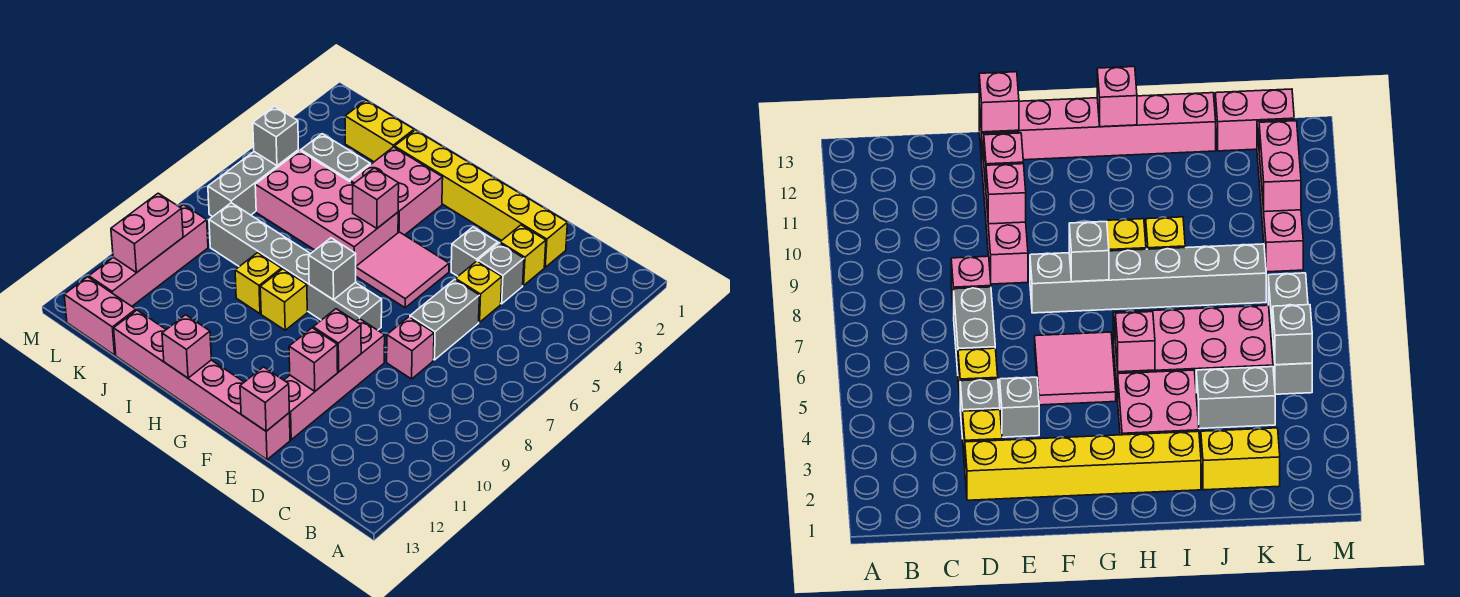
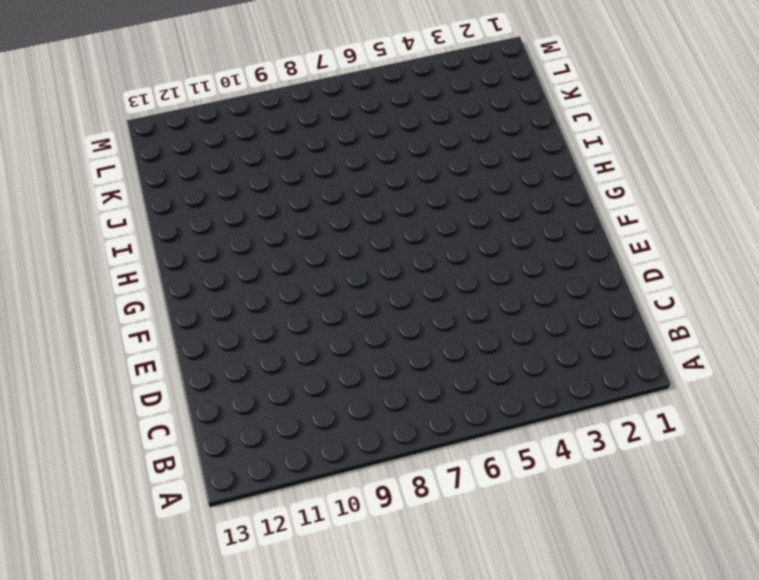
none -> yellow 1x6 brick [395,130,568,267]
none -> yellow 1x1 brick [500,225,546,285]
none -> grey 1x1 brick [478,243,524,304]

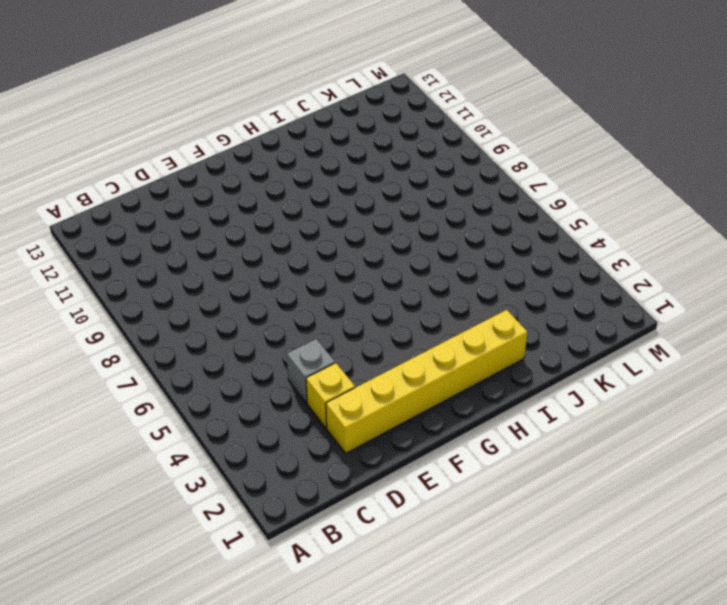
none -> yellow 1x1 brick [456,261,502,322]
none -> grey 1x2 brick [410,280,479,360]
none -> pink 1x1 brick [387,317,434,379]

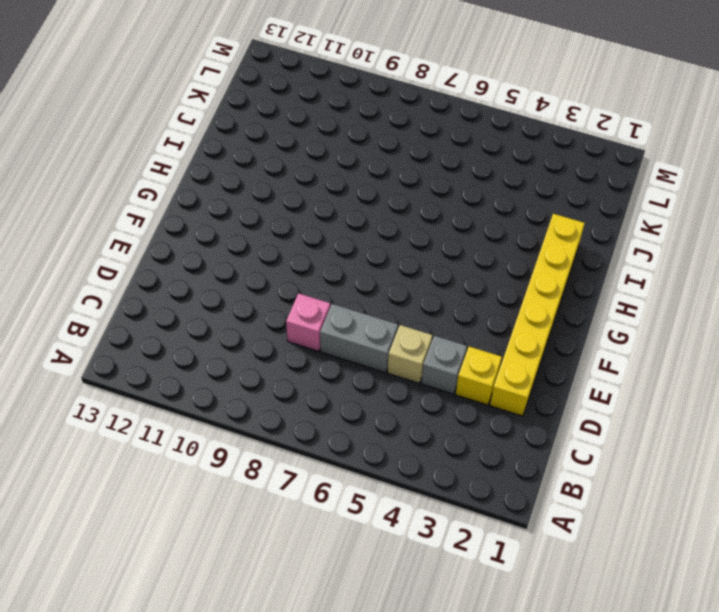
tan 1x1 brick [388,325,432,383] -> yellow 1x1 brick [456,261,502,322]
none -> grey 1x1 brick [451,227,498,276]
none -> pink 1x4 brick [284,319,385,440]
none -> pink 1x6 brick [114,310,290,460]

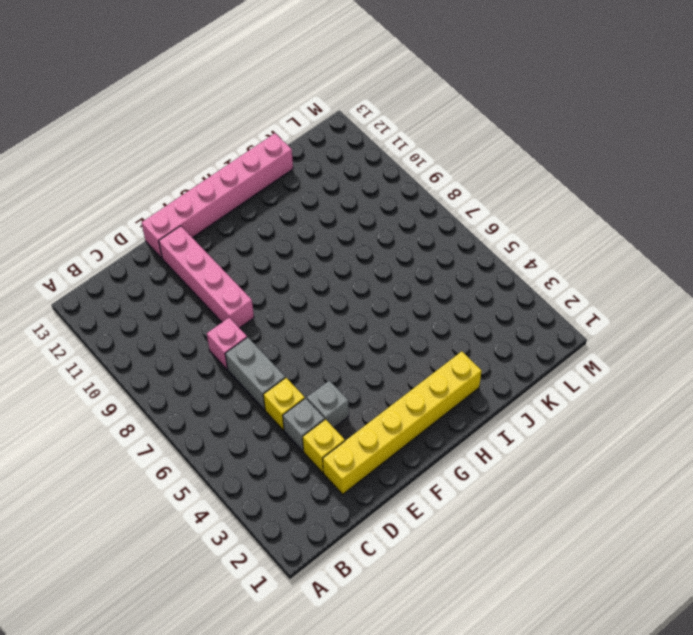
none -> pink 2x2 tile [356,232,449,308]
none -> grey 1x6 brick [209,203,382,330]
none -> pink 2x2 brick [350,147,443,235]

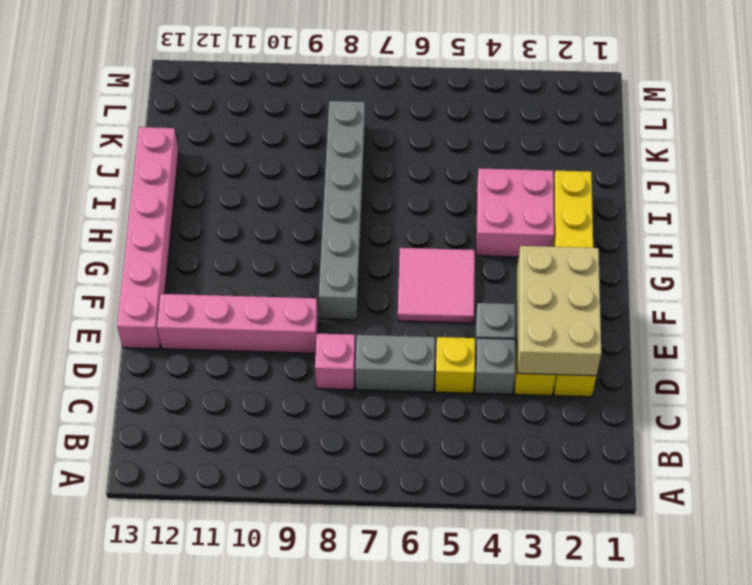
tan 2x3 brick [517,246,601,376] -> none
none -> pink 2x4 brick [255,151,398,266]
none -> yellow 1x1 brick [260,269,307,330]
none -> yellow 1x1 brick [235,253,282,314]

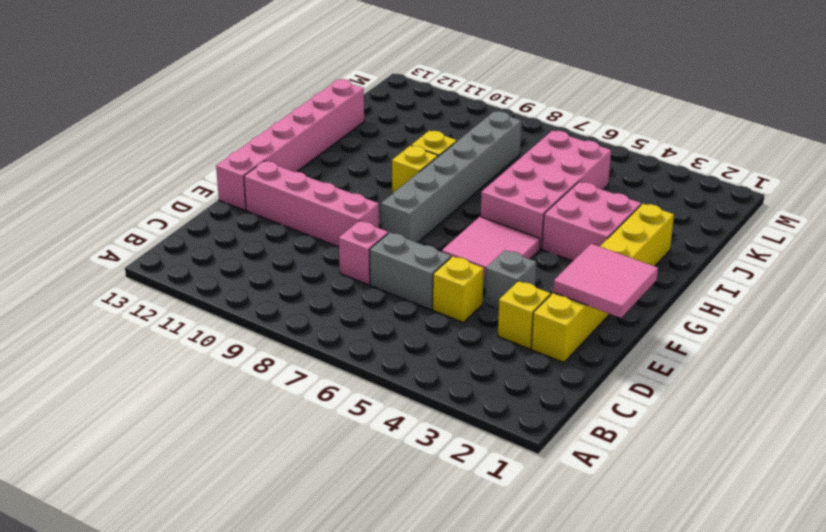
pink 2x2 tile [553,244,658,318] -> none
none -> grey 1x1 brick [478,243,524,304]
none -> yellow 1x2 brick [345,100,414,162]
none -> grey 1x2 brick [301,134,370,182]

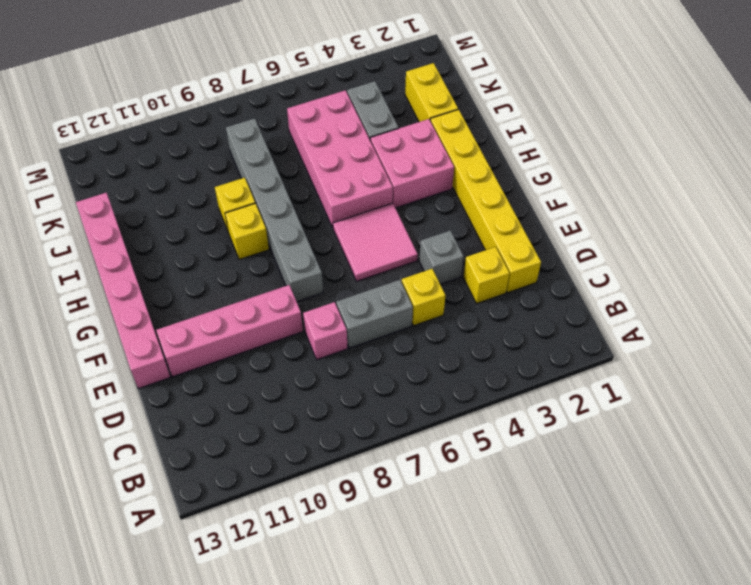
none -> grey 1x1 brick [478,243,524,304]
none -> pink 1x2 brick [64,277,136,355]
none -> grey 1x3 brick [208,150,299,217]

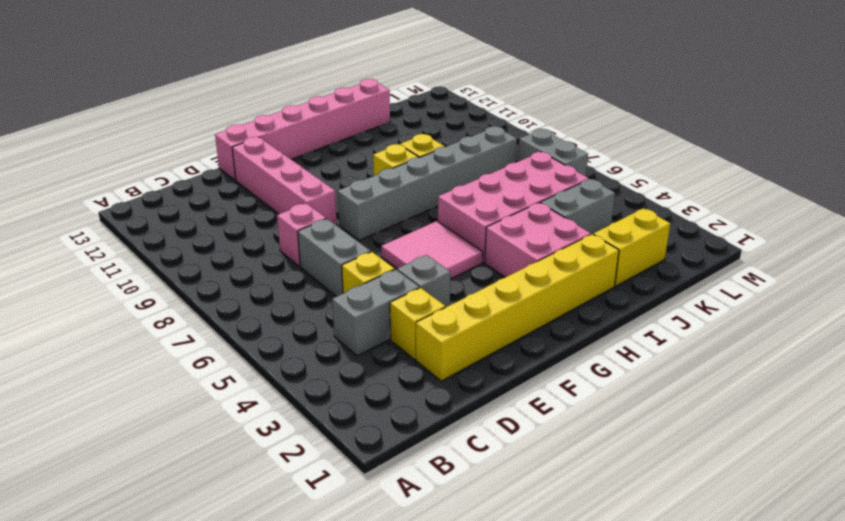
grey 1x2 brick [332,269,419,356] -> grey 1x1 brick [478,243,524,304]
grey 1x2 brick [518,129,588,176] -> grey 1x3 brick [208,150,299,217]
none -> pink 1x2 brick [64,277,136,355]
none -> pink 1x4 brick [89,205,208,306]
none -> pink 1x1 brick [313,309,361,372]

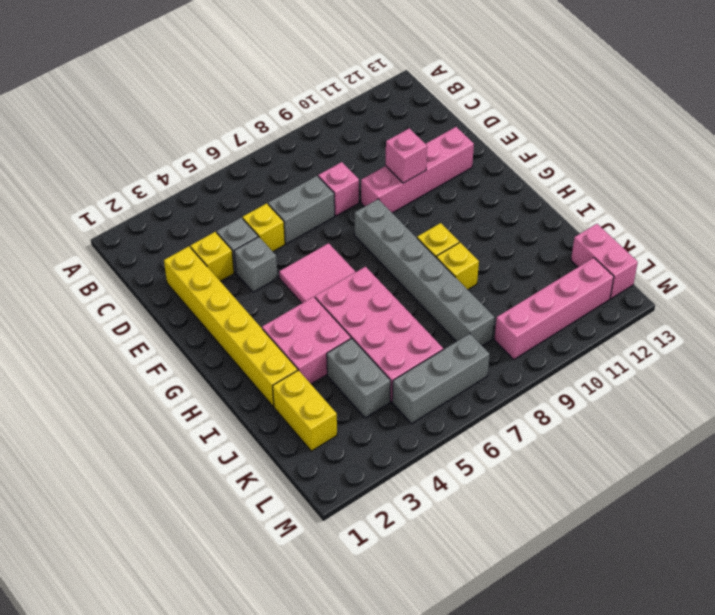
none -> pink 1x6 brick [114,310,290,460]
none -> pink 1x1 brick [289,328,338,391]
none -> pink 1x1 brick [240,367,289,431]

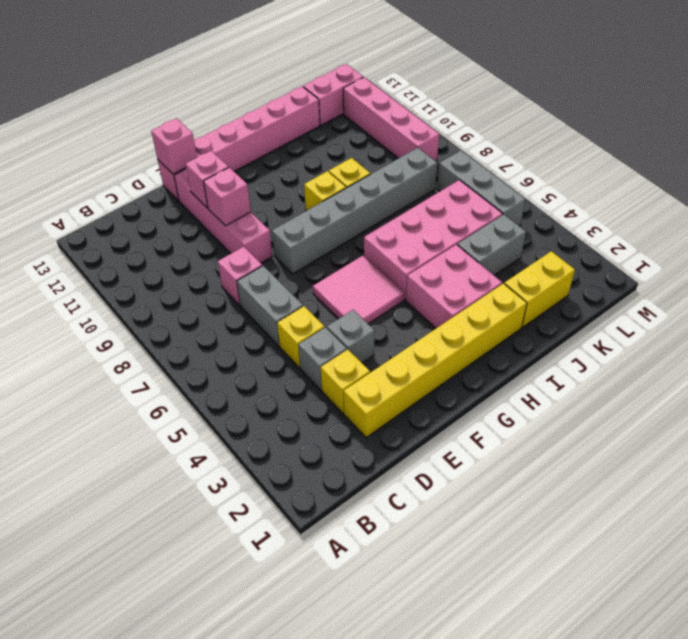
none -> grey 1x1 brick [309,238,356,300]
none -> pink 1x1 brick [353,168,399,228]
none -> pink 1x1 brick [162,315,211,378]

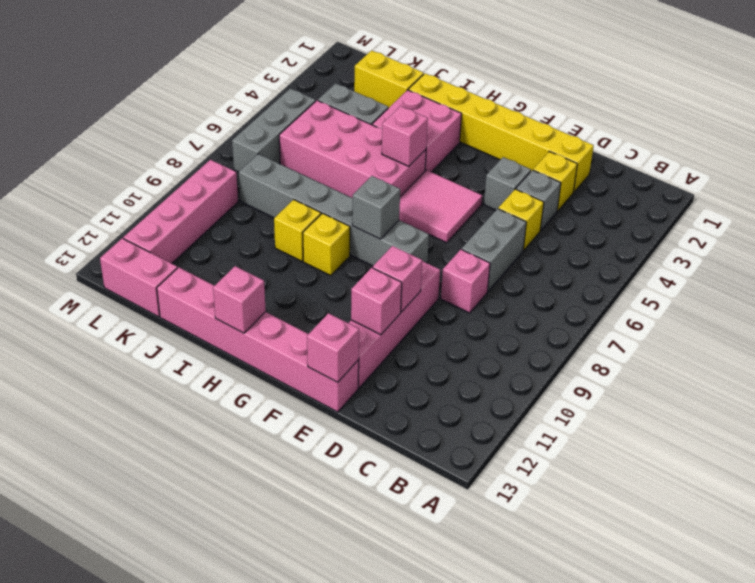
none -> grey 1x1 brick [253,106,299,166]
none -> pink 1x2 brick [111,193,183,273]

